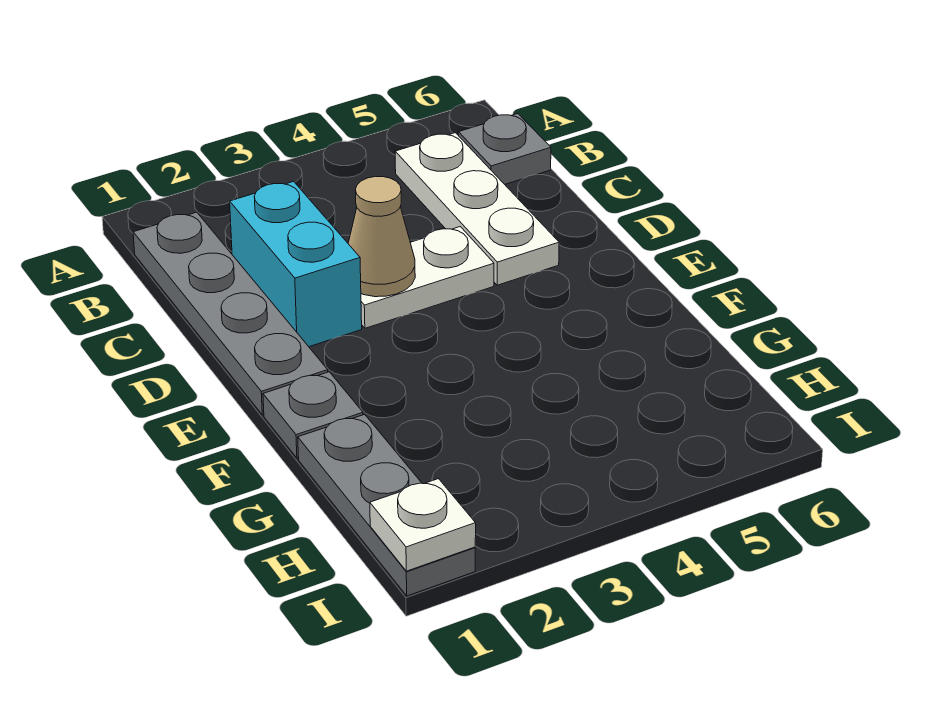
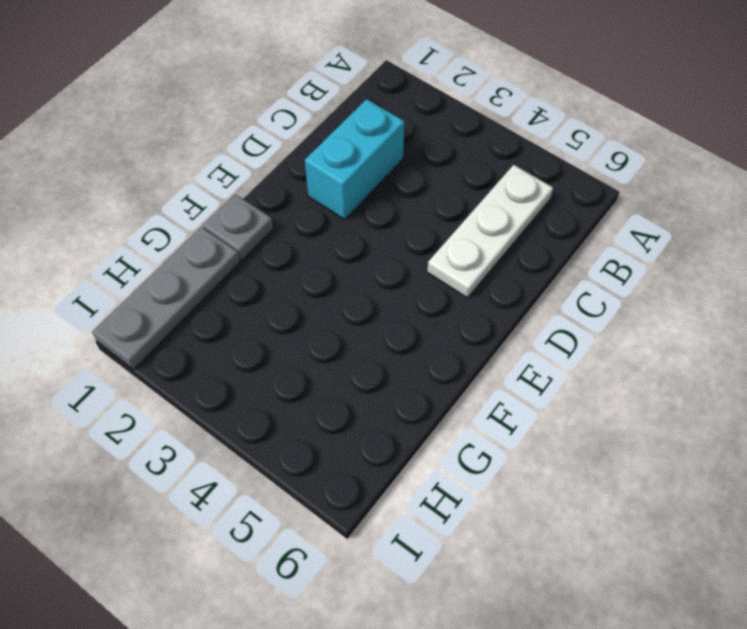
none -> grey 1x4 plate [133,212,328,415]
none -> grey 1x1 plate [458,114,551,184]

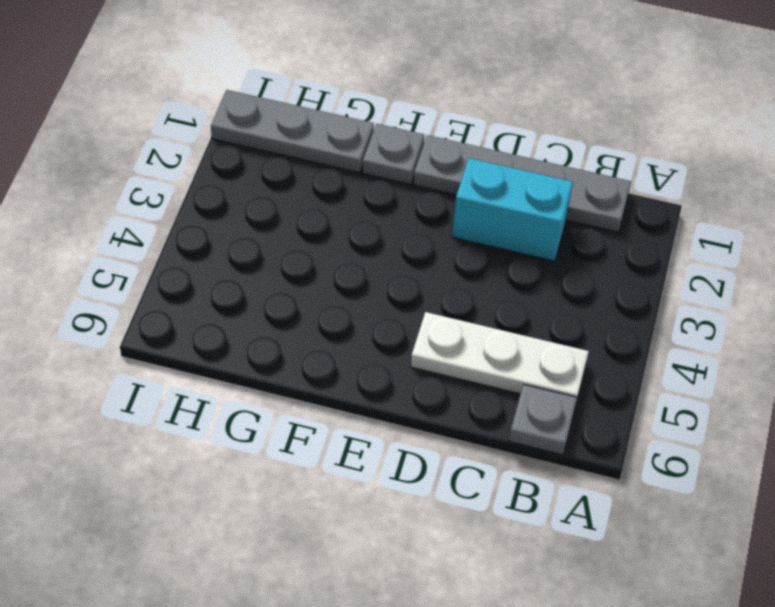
none -> white 1x2 plate [361,227,494,328]
none -> tan 1x1 cone [348,176,415,297]

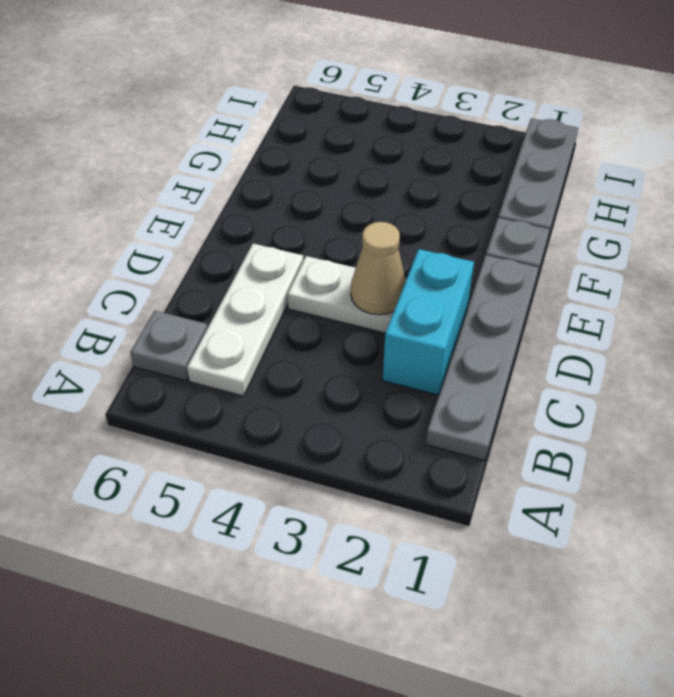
none -> white 1x1 plate [370,479,476,571]

